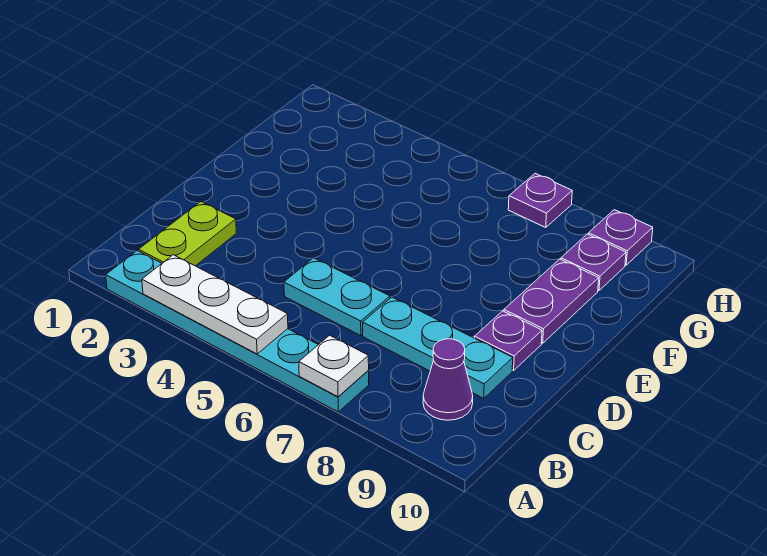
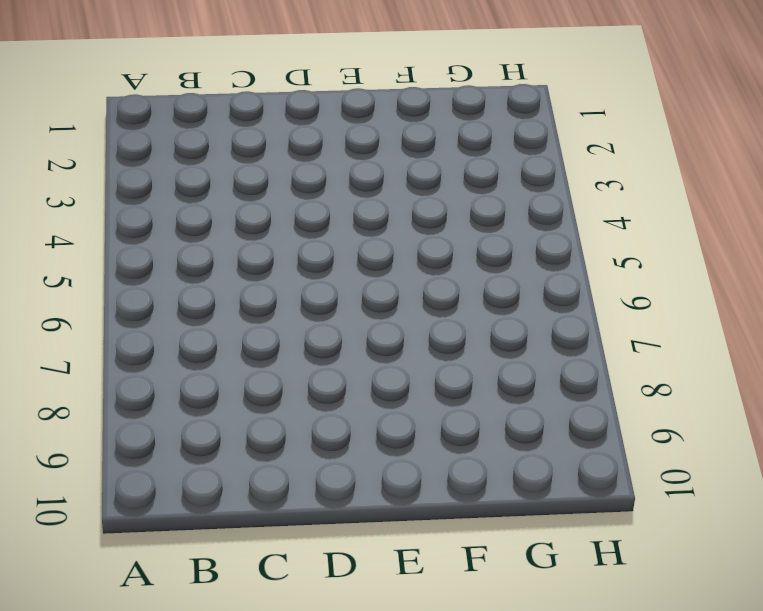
none -> cyan 1x6 plate [106,251,369,412]
none -> lime 1x2 plate [139,202,236,266]
none -> purple 1x1 cone [423,339,473,420]

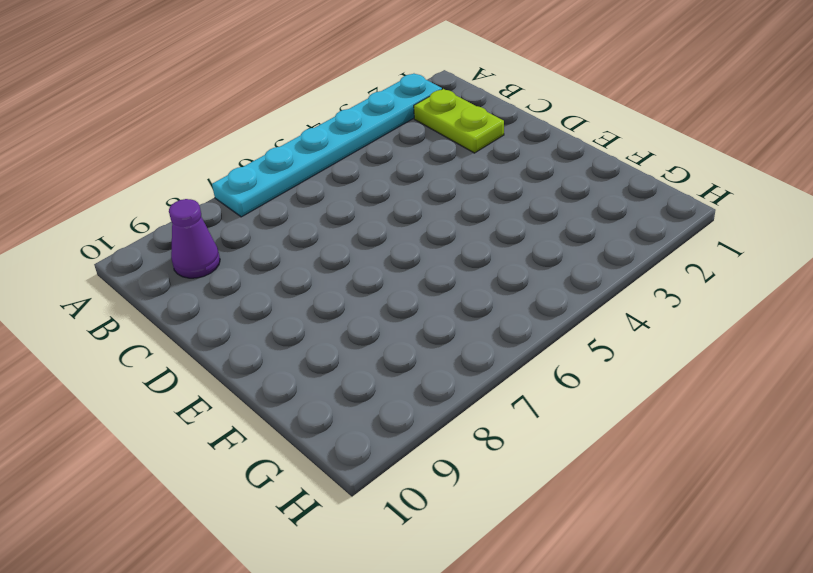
none -> cyan 1x2 plate [284,258,390,336]
none -> cyan 1x3 plate [363,297,513,398]
none -> purple 1x1 plate [475,311,542,371]

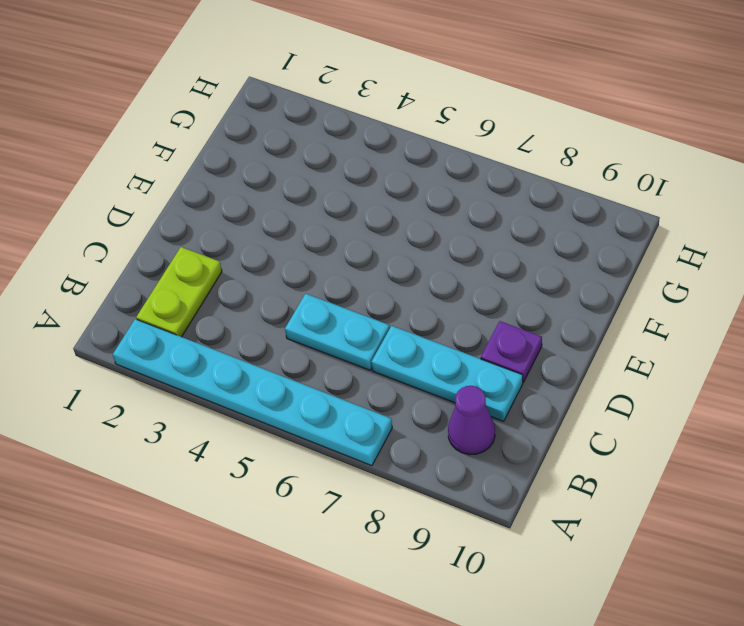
none -> purple 1x2 plate [504,259,599,343]
none -> purple 1x1 plate [561,234,626,291]
none -> purple 1x1 plate [508,174,572,227]

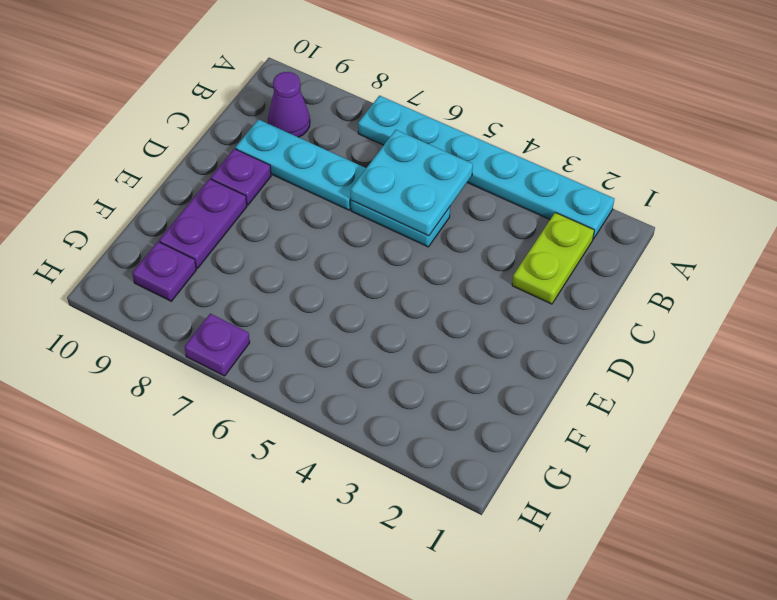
cyan 2x2 plate [351,130,473,236] -> none
none -> purple 1x1 plate [588,210,653,265]
none -> white 1x3 plate [142,255,288,354]
none -> white 1x1 plate [299,335,369,397]

